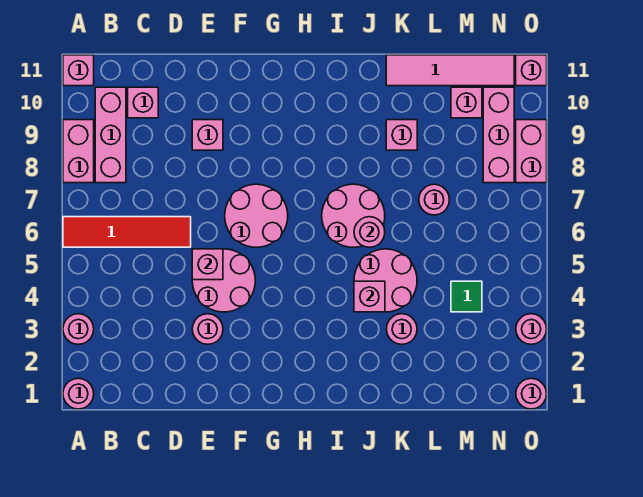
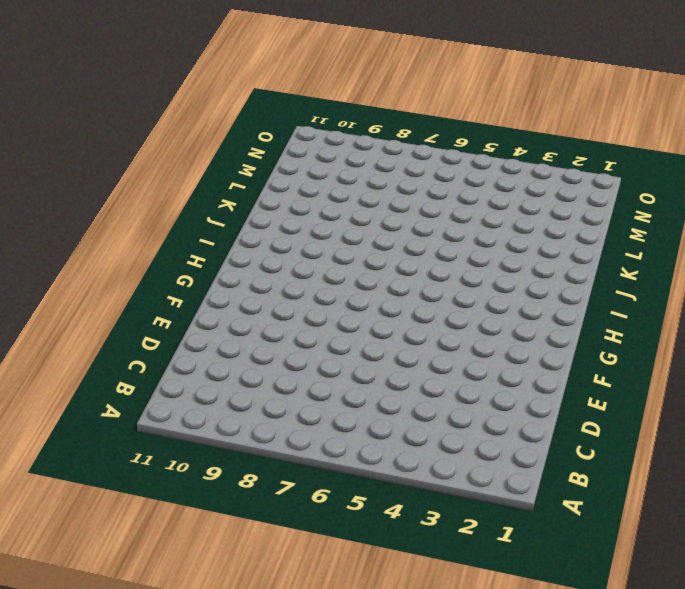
none -> pink 1x1 round brick [63,378,94,409]
none -> pink 1x1 round brick [63,314,94,344]
none -> red 1x4 tile [63,217,191,247]

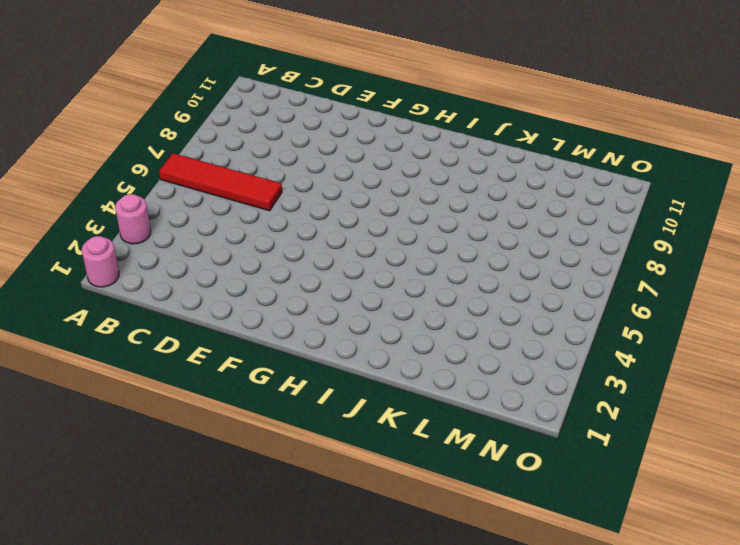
none -> pink 1x2 brick [63,120,94,183]
none -> pink 1x1 brick [63,55,94,86]
none -> pink 1x3 brick [95,87,126,183]

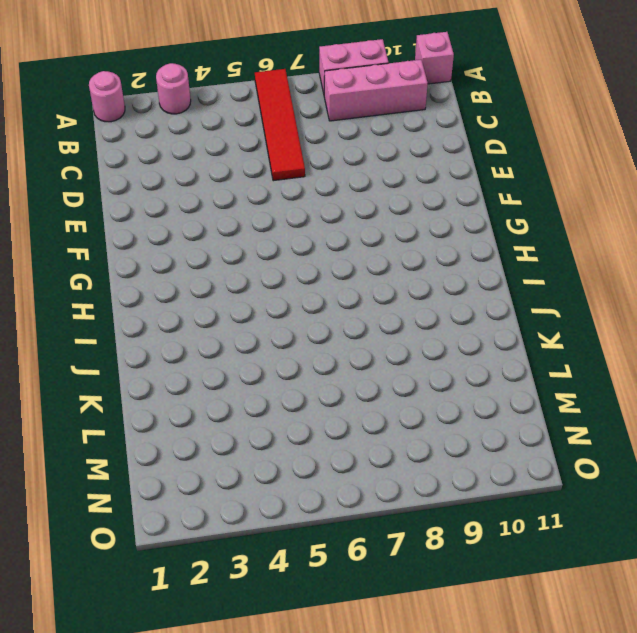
none -> pink 1x1 brick [128,87,158,118]
none -> pink 1x1 round brick [192,314,223,344]
none -> pink 2x2 round brick [192,249,255,312]

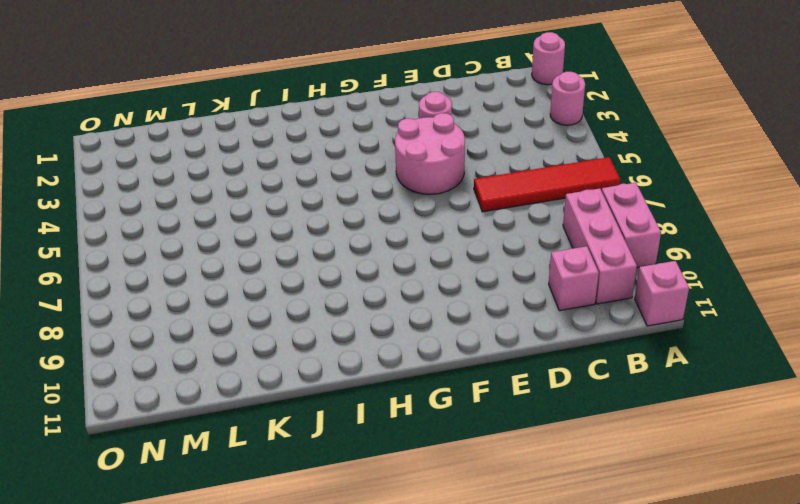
none -> pink 1x1 brick [192,120,223,150]
none -> pink 2x2 round brick [225,184,288,247]
none -> pink 2x2 round brick [322,184,385,247]

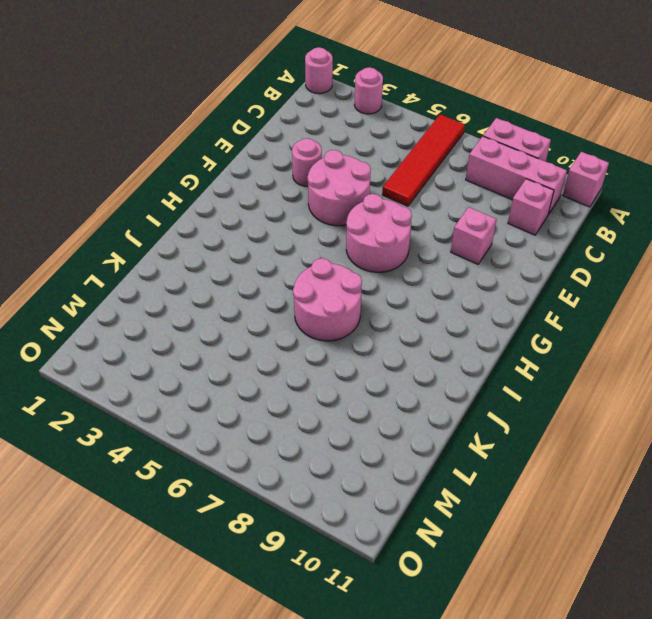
none -> pink 2x2 round brick [354,249,417,312]
none -> pink 1x1 round brick [386,314,417,344]
none -> pink 1x1 brick [386,120,417,150]

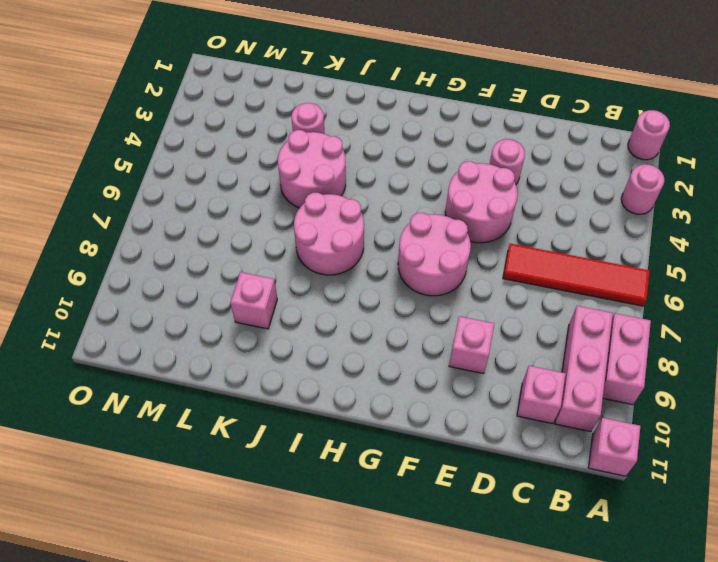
none -> pink 1x4 tile [386,55,514,86]
none -> pink 1x1 round brick [419,184,450,215]
none -> green 1x1 tile [451,281,482,312]

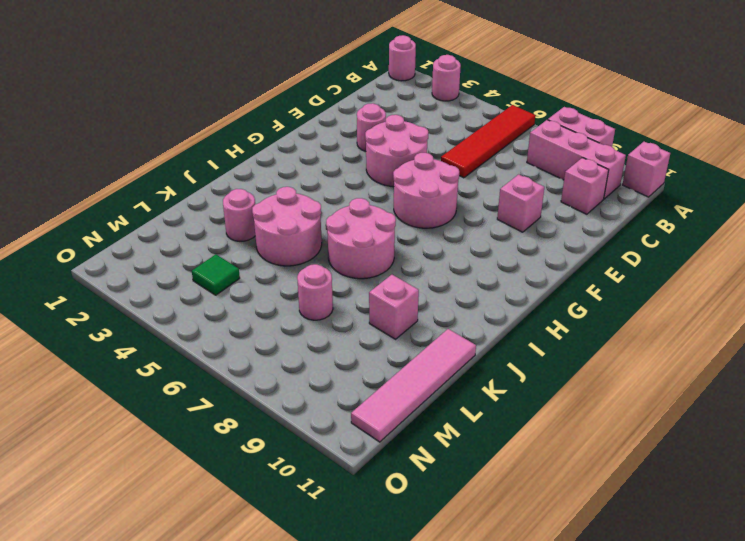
none -> pink 1x1 brick [451,87,482,118]
none -> pink 1x3 brick [483,87,514,183]
none -> pink 1x1 round brick [516,378,547,409]

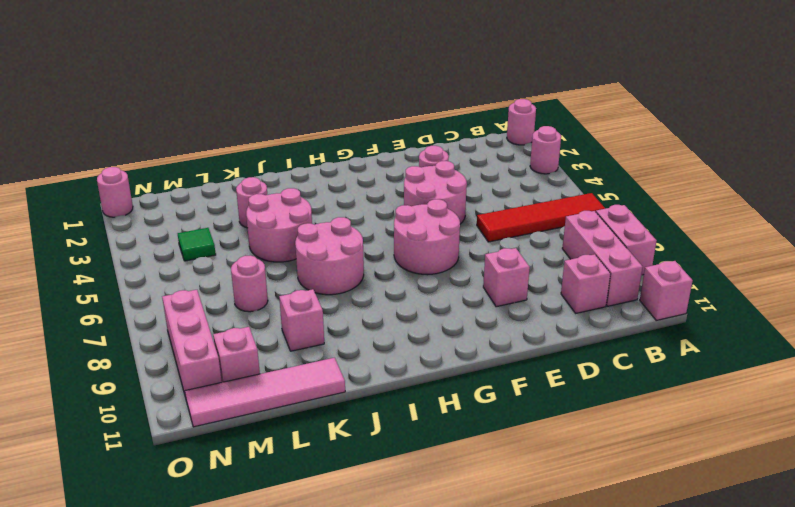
none -> pink 1x1 round brick [516,314,547,344]
none -> pink 1x2 brick [516,120,547,183]
none -> pink 1x1 brick [516,55,547,86]

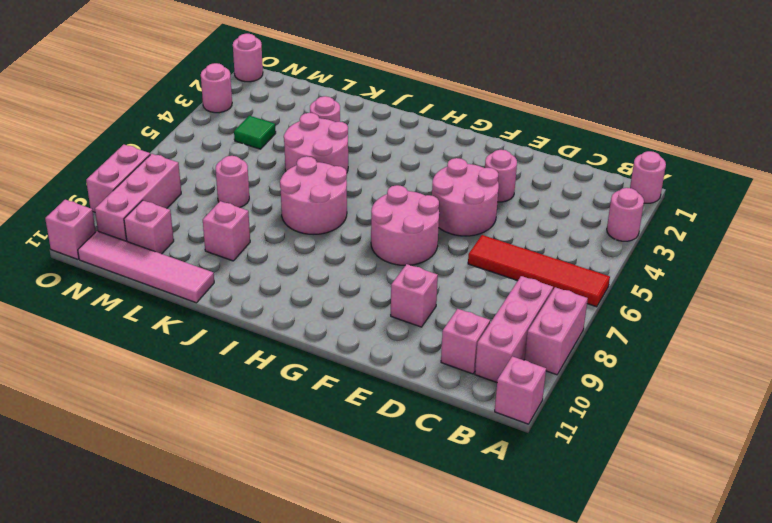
none -> pink 1x1 brick [192,249,223,280]
none -> pink 1x1 brick [354,281,385,312]
none -> pink 1x1 round brick [354,217,385,247]

